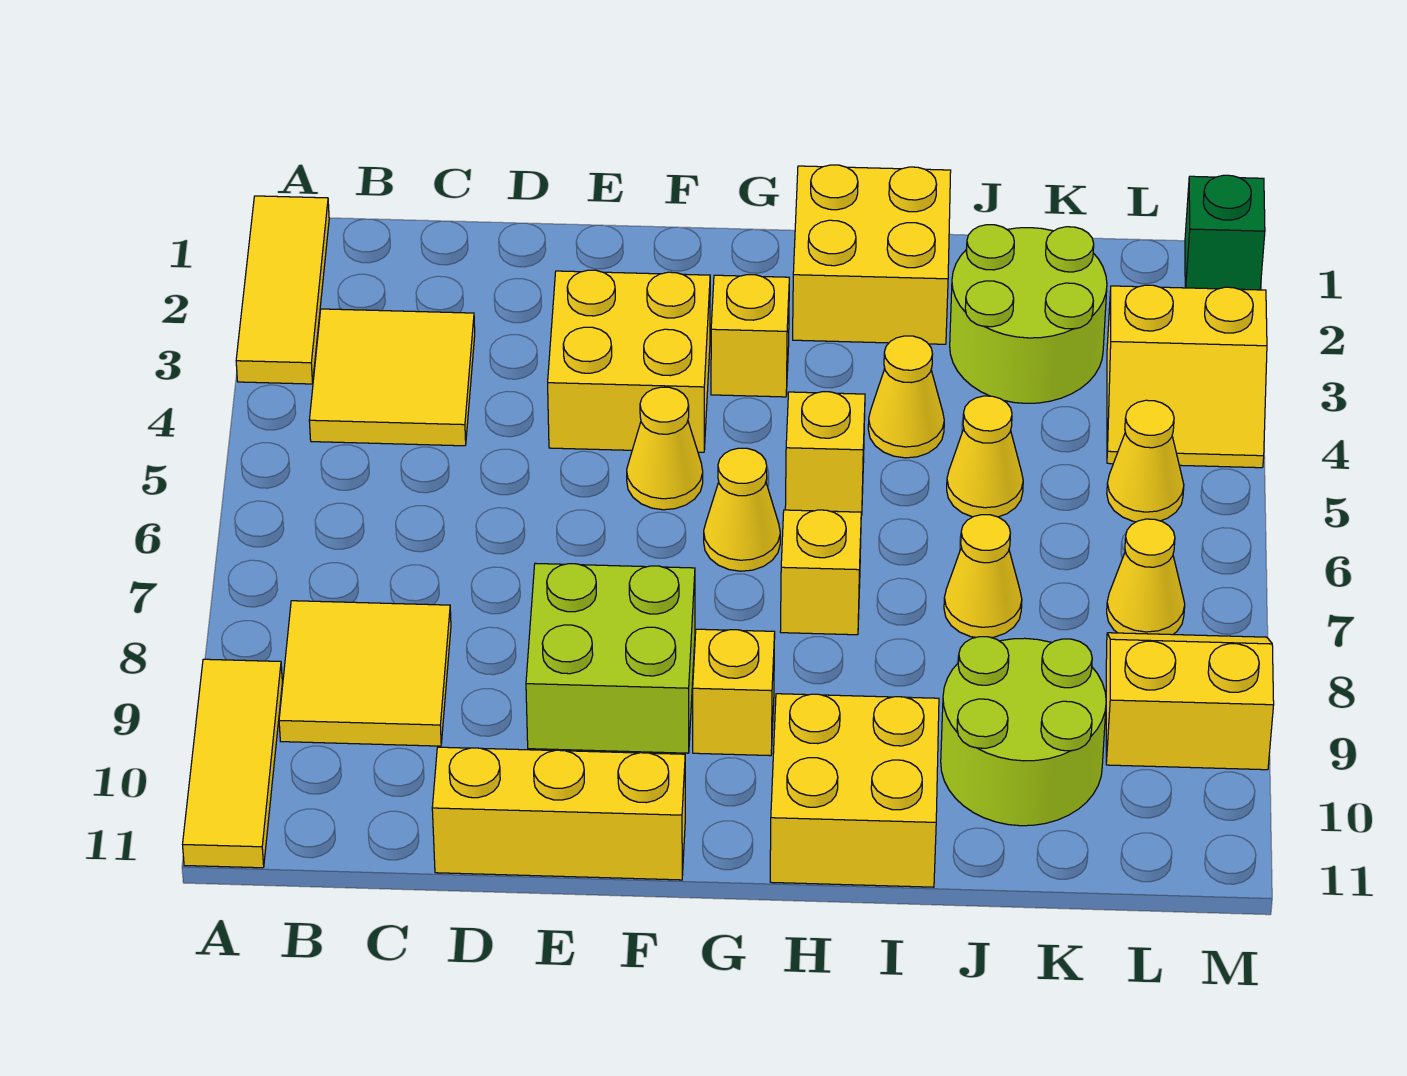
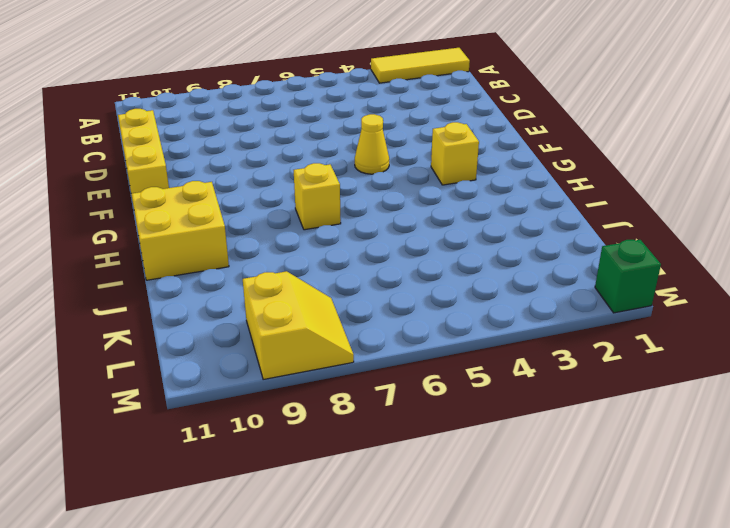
none -> yellow 1x3 tile [183,659,282,868]
none -> yellow 2x2 tile [309,309,475,446]
none -> yellow 2x2 tile [279,601,451,746]

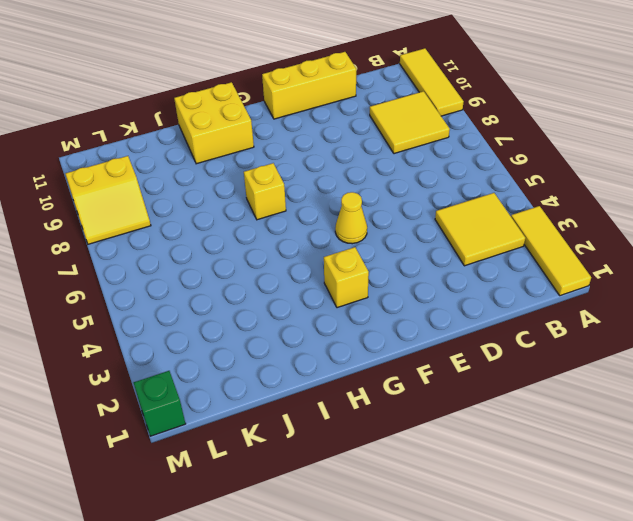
none -> yellow 2x2 brick [548,270,710,452]
none -> lime 2x2 brick [526,563,695,753]
none -> yellow 1x1 cone [704,448,780,571]

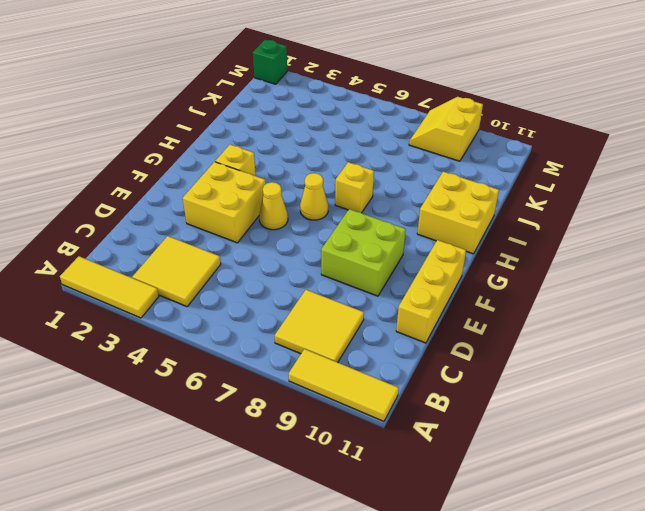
none -> yellow 1x1 brick [693,629,775,756]
none -> yellow 2x2 brick [793,165,951,344]
none -> yellow 1x1 brick [785,392,865,515]

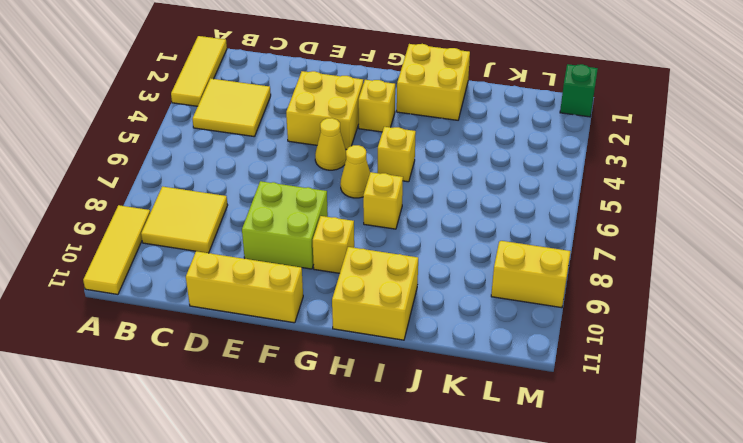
none -> yellow 1x1 cone [868,336,944,458]
none -> lime 2x2 round brick [950,225,1107,403]
none -> yellow 1x1 cone [947,396,1023,517]

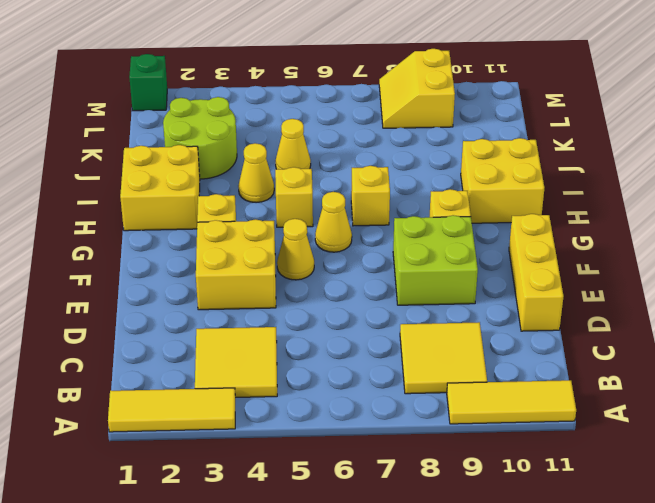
none -> yellow 1x1 cone [944,515,1022,637]
none -> lime 2x2 round brick [941,637,1106,826]
none -> yellow 2x2 slope [1107,285,1267,468]

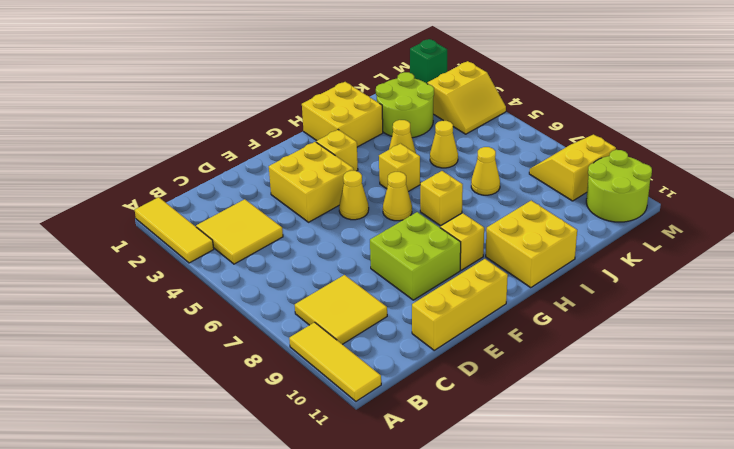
lime 2x2 round brick [586,150,652,222] -> lime 2x2 round brick moved to [941,637,1106,826]
none -> yellow 1x1 cone [1107,400,1184,522]
none -> yellow 1x1 cone [1107,519,1185,635]

